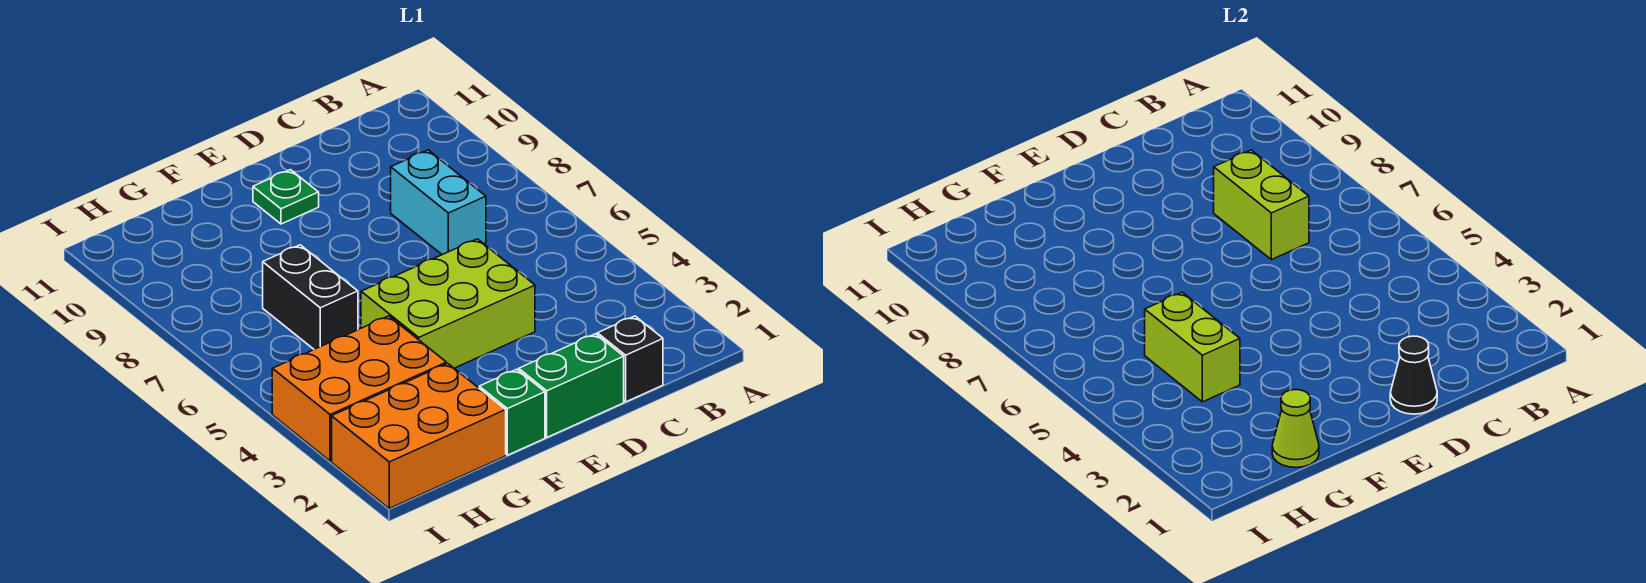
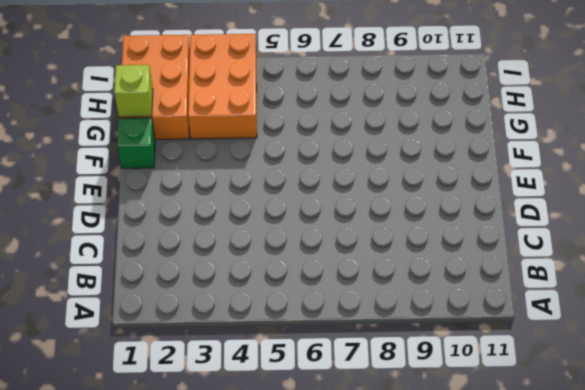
lime 1x1 brick [114,65,153,117] -> lime 1x1 cone [1272,390,1319,468]
none -> black 1x1 brick [597,316,663,402]
none -> cyan 1x2 brick [391,150,486,255]
none -> green 1x2 brick [519,334,624,437]

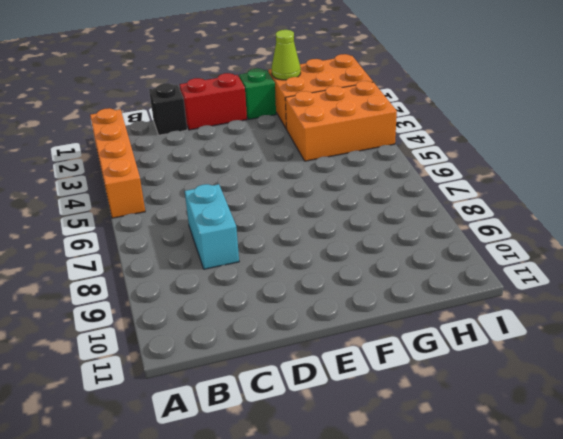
orange 1x4 brick [90,108,145,218] -> none
red 1x2 brick [180,73,247,130] -> green 1x2 brick [519,334,624,437]
none -> lime 2x3 brick [361,239,535,368]
none -> green 1x1 plate [253,170,319,224]
none -> black 1x2 brick [263,245,358,349]

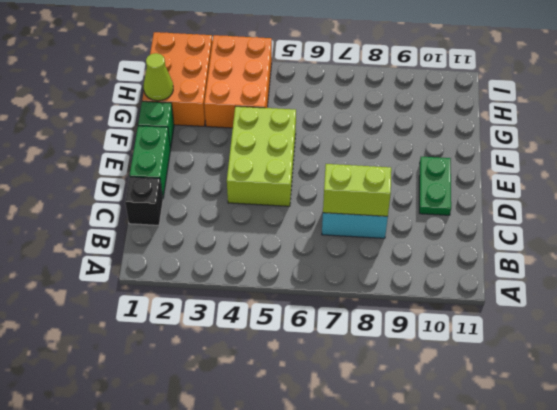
green 1x2 plate [419,157,451,215] -> green 1x1 plate [253,170,319,224]
none -> black 1x2 brick [263,245,358,349]
none -> black 1x1 cone [1390,336,1437,414]
none -> lime 1x2 brick [1145,292,1240,402]

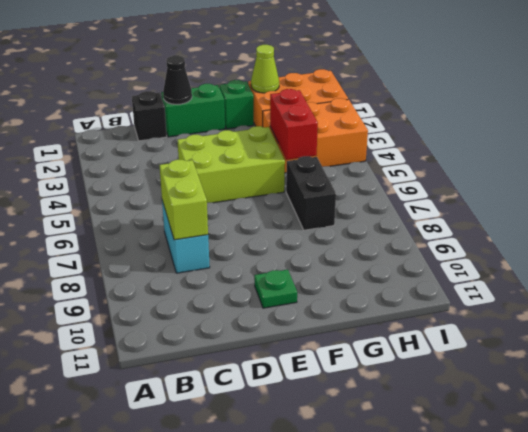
red 1x2 brick [270,89,318,160] -> lime 1x2 brick [1145,292,1240,402]

